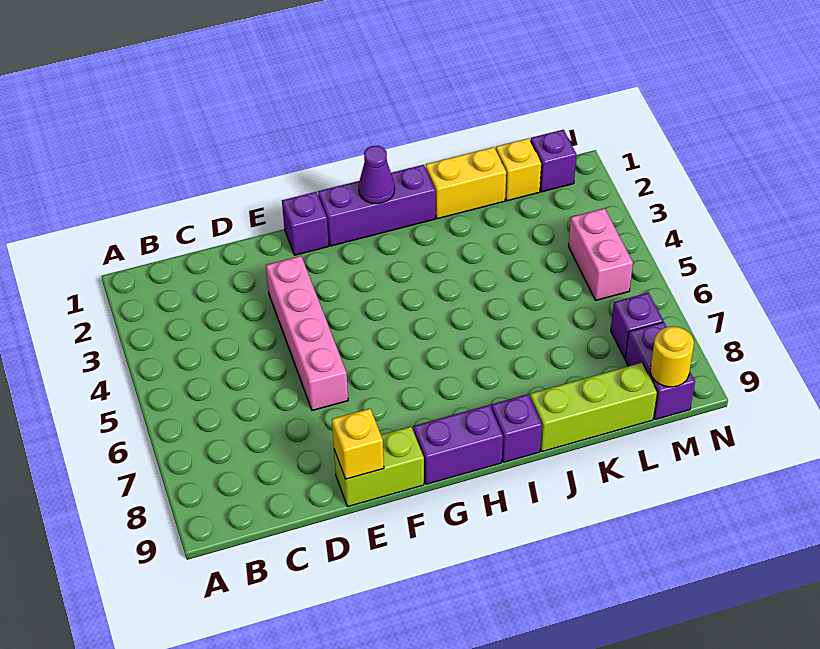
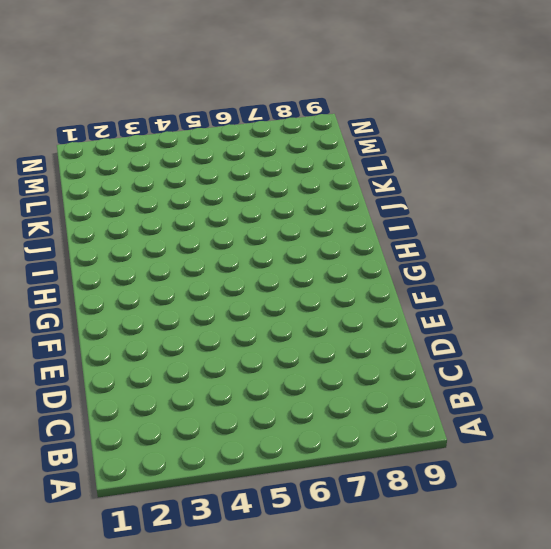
none -> pink 1x4 brick [266,256,348,410]
none -> lime 1x2 brick [334,427,424,507]
none -> purple 1x1 brick [282,192,329,255]

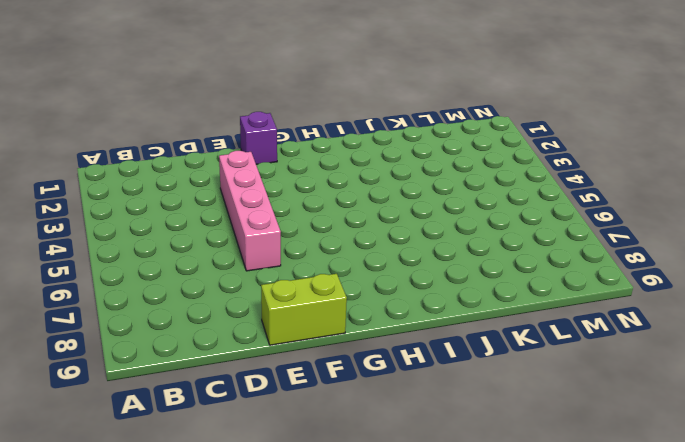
none -> purple 1x3 brick [318,165,435,246]
none -> purple 1x2 brick [413,405,503,484]
none -> purple 1x1 brick [491,394,542,462]

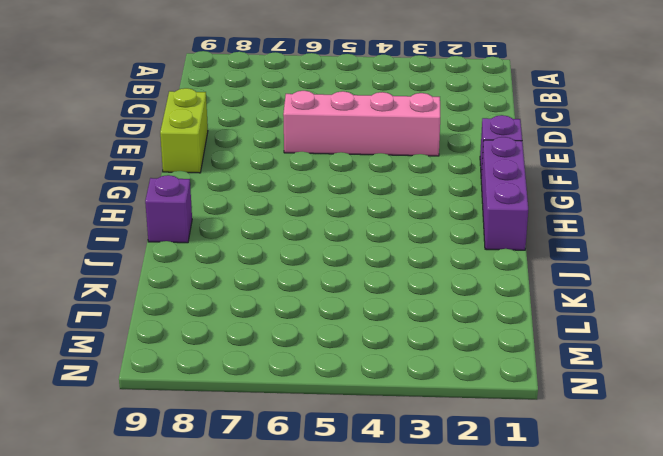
none -> purple 1x2 brick [413,405,503,484]
none -> yellow 1x2 brick [426,147,506,219]
none -> lime 1x3 brick [530,363,657,452]

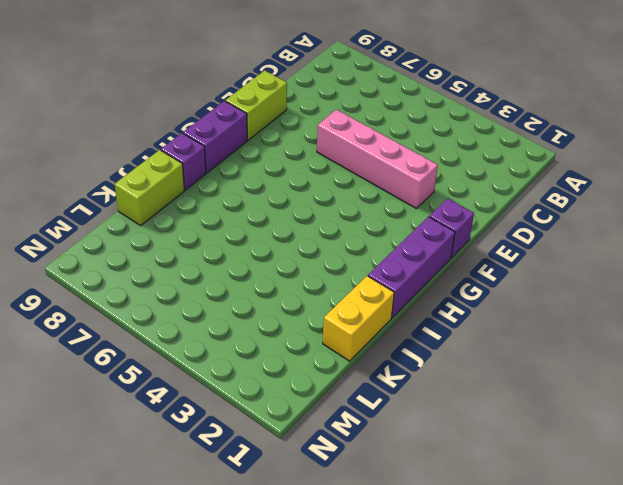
lime 1x2 brick [115,150,184,226] -> lime 1x3 brick [530,363,657,452]
none -> yellow 1x1 brick [496,138,541,201]
none -> purple 1x1 brick [531,130,576,192]
none -> pink 1x2 brick [568,208,633,300]

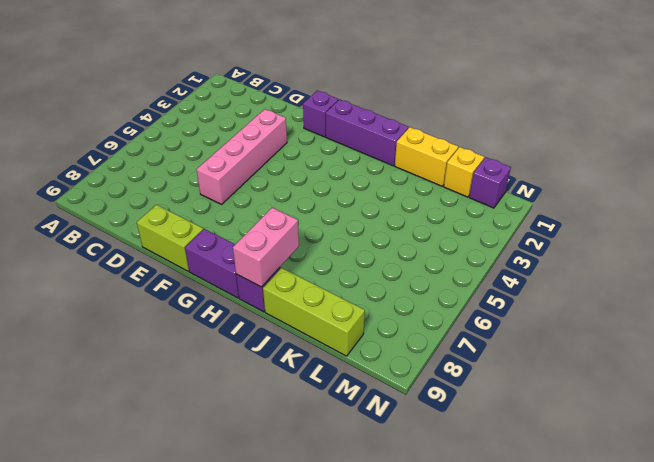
pink 1x2 brick [233,208,299,287] -> pink 1x2 brick moved to [568,208,633,300]
none -> purple 1x1 brick [611,293,663,358]
none -> purple 1x2 brick [625,322,695,420]
none -> yellow 1x1 brick [332,409,384,479]

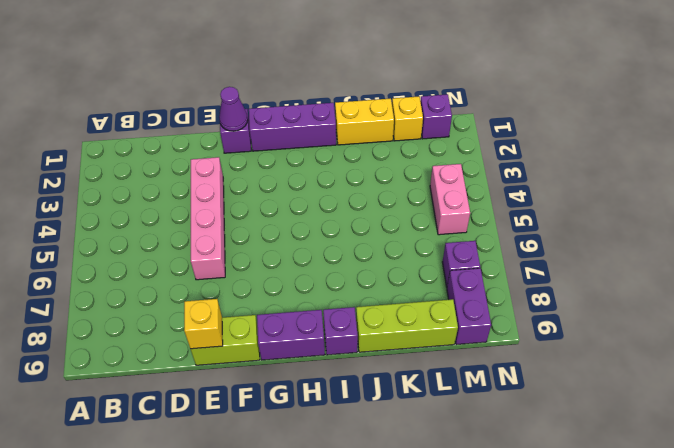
purple 1x1 cone [219,87,248,131] -> purple 1x1 cone moved to [358,146,395,204]
none -> yellow 1x1 round brick [650,326,694,387]

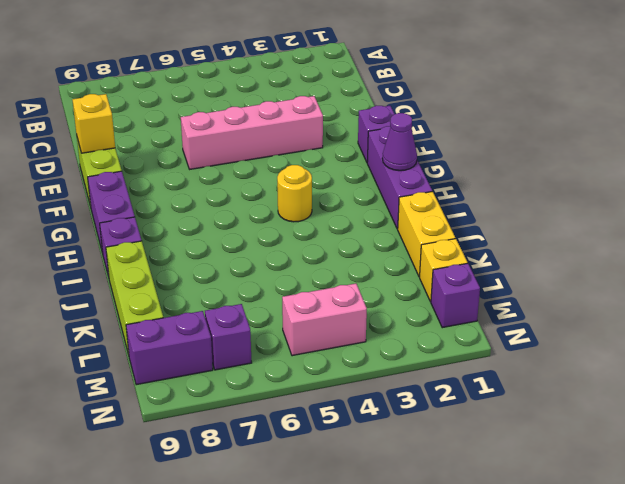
yellow 1x1 round brick [277,165,312,222] -> yellow 1x1 round brick moved to [650,326,694,387]

